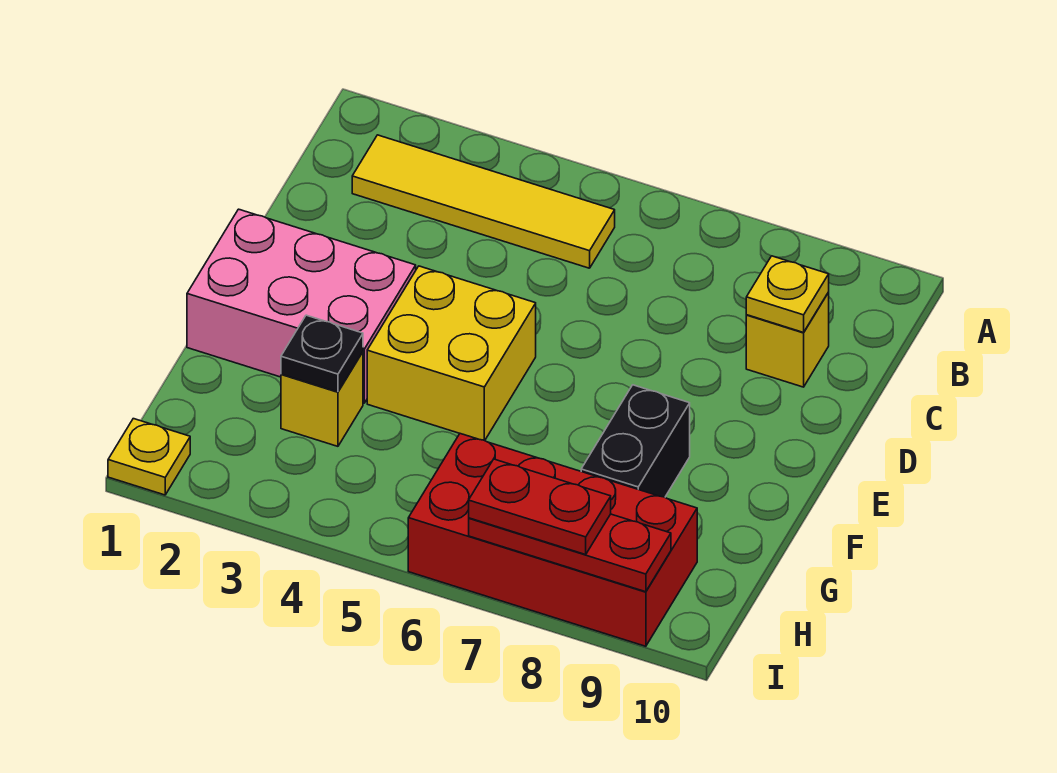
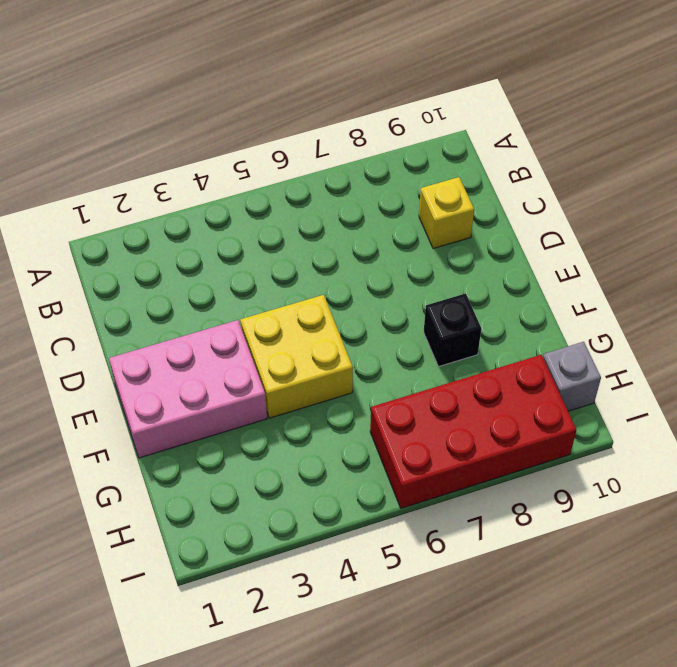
black 1x1 brick [424,293,481,367] -> black 1x2 brick [581,385,690,497]
grey 1x1 brick [543,342,601,411] -> none
none -> yellow 1x4 tile [352,135,615,268]
none -> yellow 1x1 brick [281,352,363,446]
none -> yellow 1x1 plate [108,419,190,495]

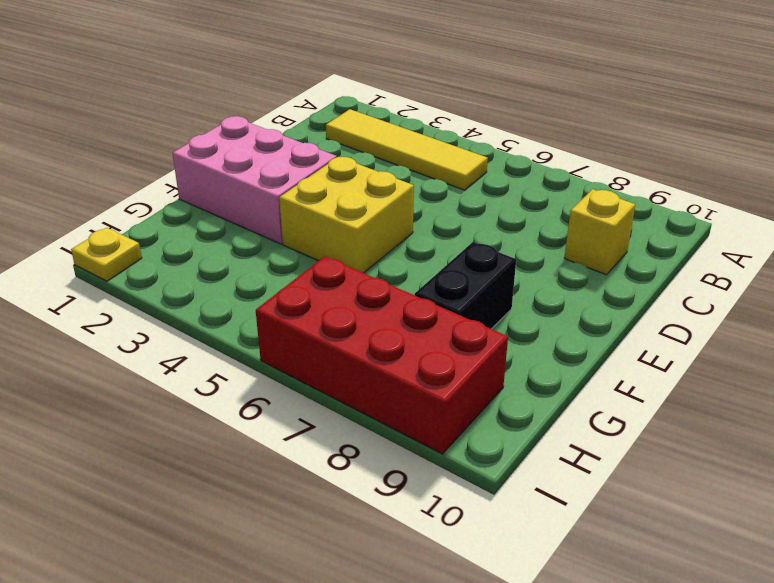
none -> yellow 1x1 brick [281,352,363,446]
none -> yellow 1x1 plate [746,256,829,332]
none -> black 1x1 plate [281,315,363,392]

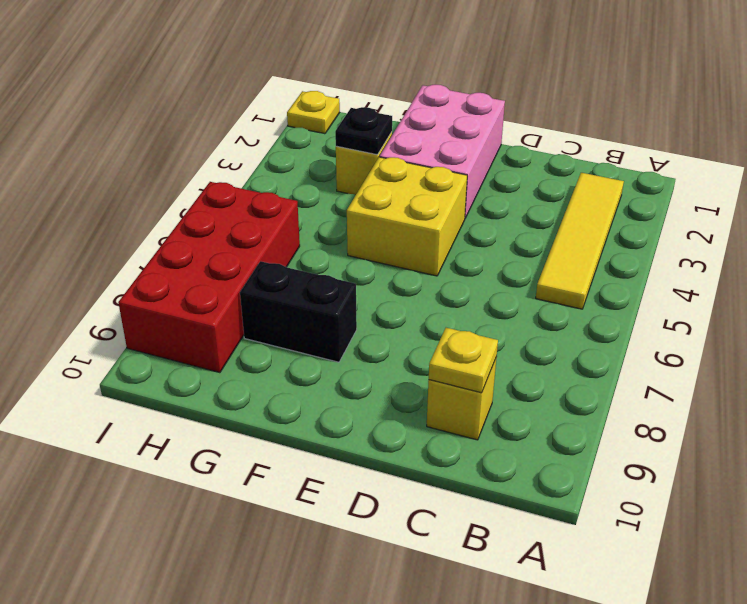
none -> red 1x3 plate [469,514,671,592]
none -> red 1x2 plate [469,459,611,555]

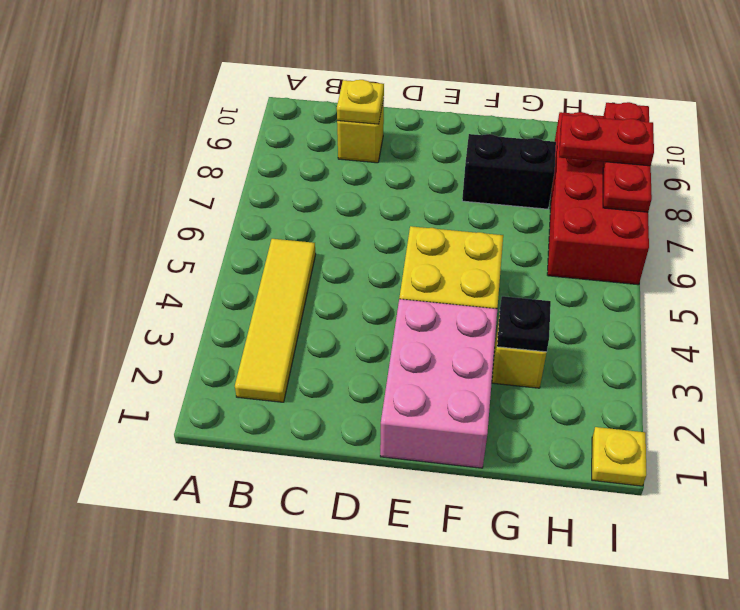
red 1x2 plate [559,115,654,166] -> red 1x2 plate turned to [469,459,611,555]

